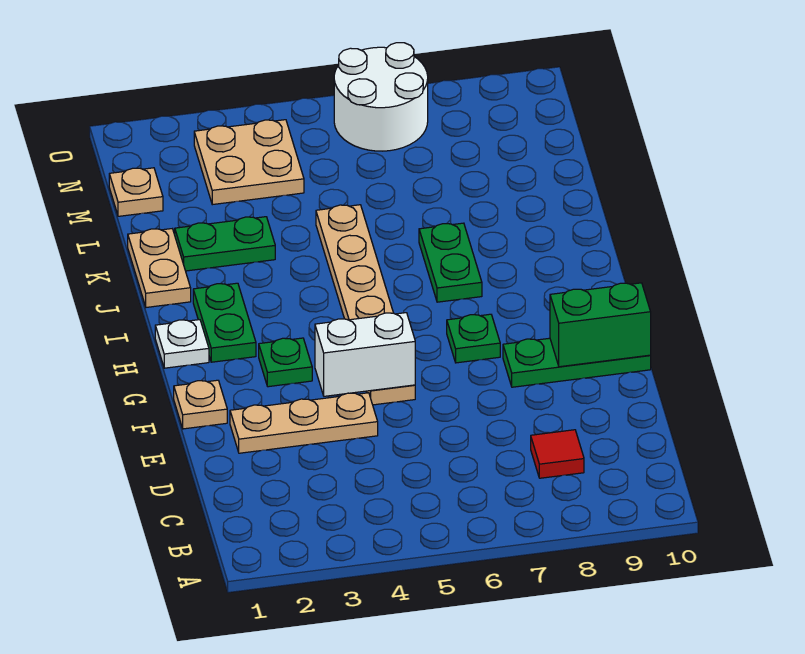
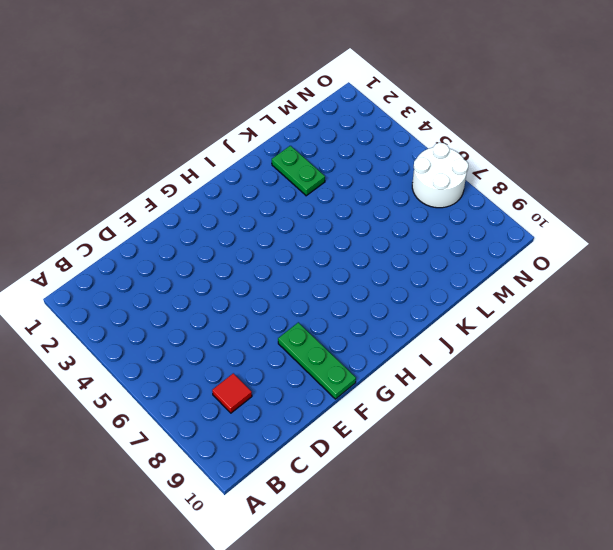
none -> tan 1x3 plate [230,393,378,453]
none -> tan 1x1 plate [174,380,227,429]
none -> tan 1x6 plate [316,205,415,405]

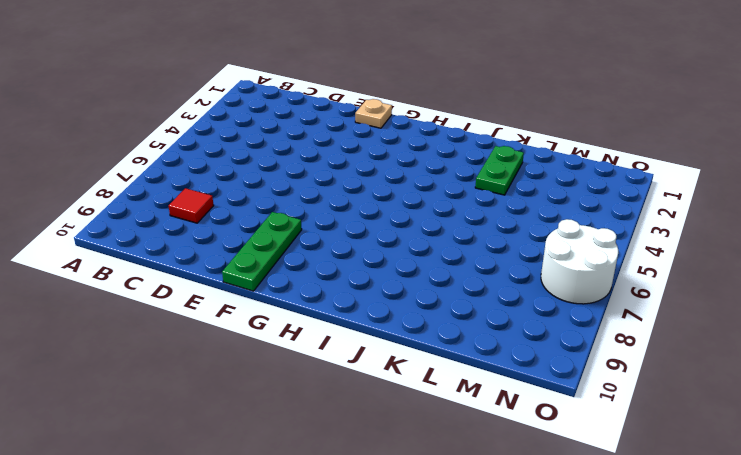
none -> tan 1x3 plate [230,393,378,453]
none -> tan 1x6 plate [316,205,415,405]
none -> green 1x1 plate [259,338,312,387]

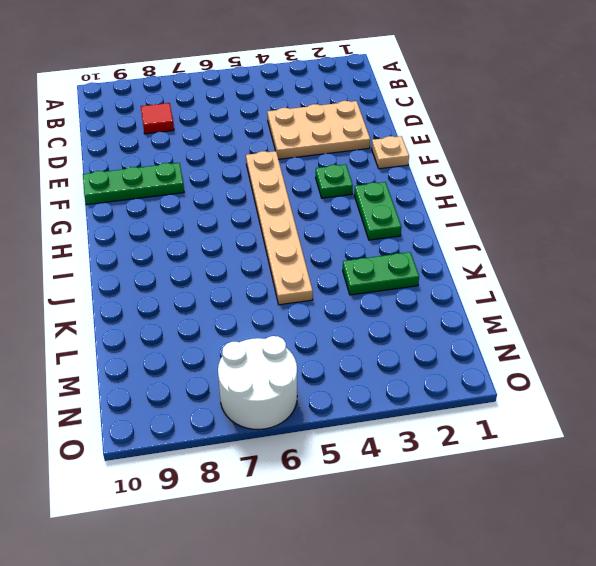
tan 2x3 plate [267,101,370,159] -> tan 1x3 plate [230,393,378,453]
none -> green 1x1 plate [447,314,500,363]
none -> white 1x1 plate [155,320,209,368]
none -> green 1x2 plate [419,223,482,302]

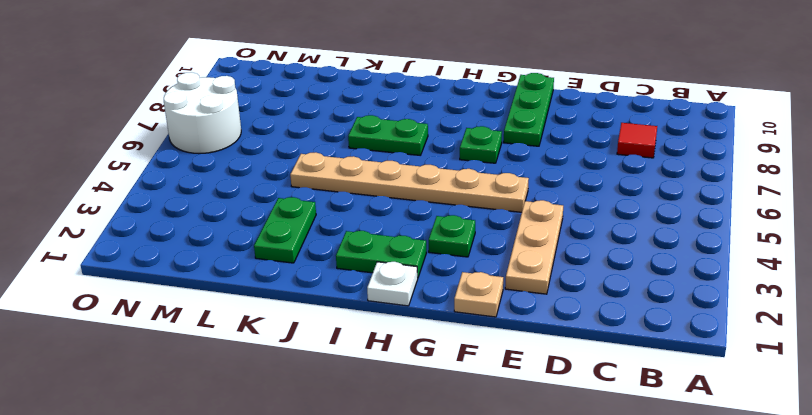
none -> tan 1x2 plate [128,229,191,307]
none -> tan 1x1 plate [109,168,163,216]
none -> tan 2x2 plate [194,120,304,205]

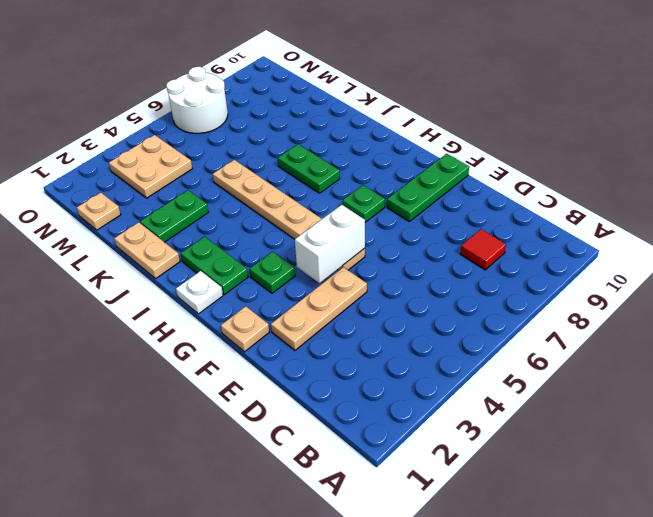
none -> green 1x2 brick [550,283,651,367]

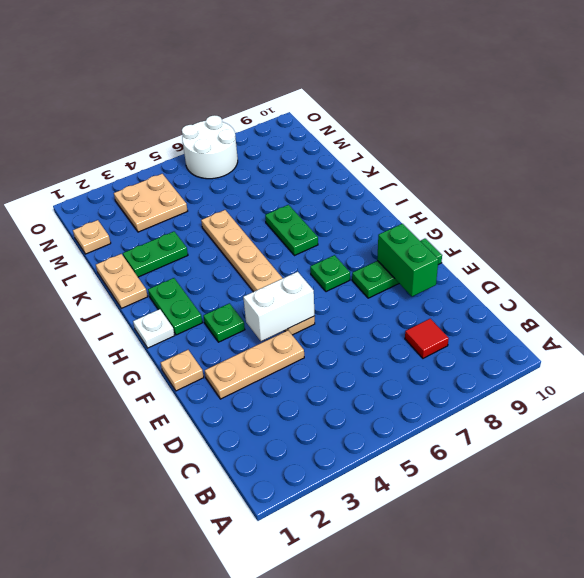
green 1x2 brick [377,224,439,297] -> green 1x2 brick turned to [550,283,651,367]

